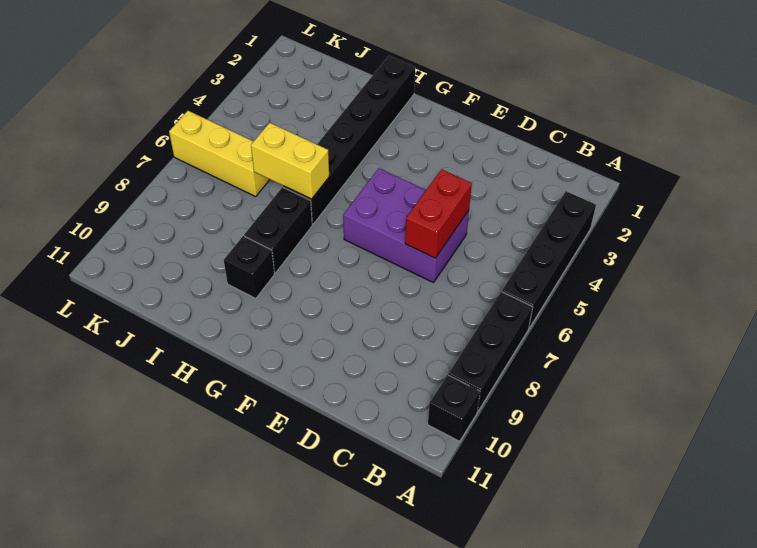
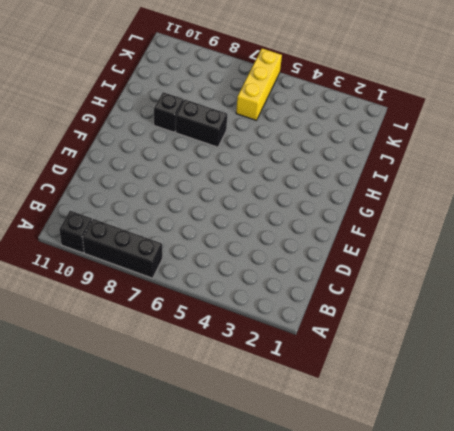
none -> black 1x4 brick [502,191,596,328]
none -> purple 2x3 brick [343,168,469,283]

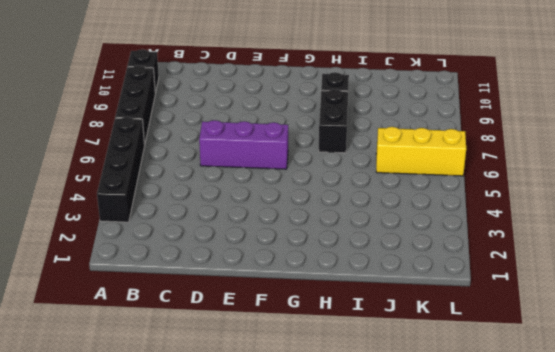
purple 1x3 brick [199,120,288,169] -> purple 2x3 brick [343,168,469,283]
none -> black 1x6 brick [283,56,415,224]
none -> red 1x2 brick [405,169,472,258]

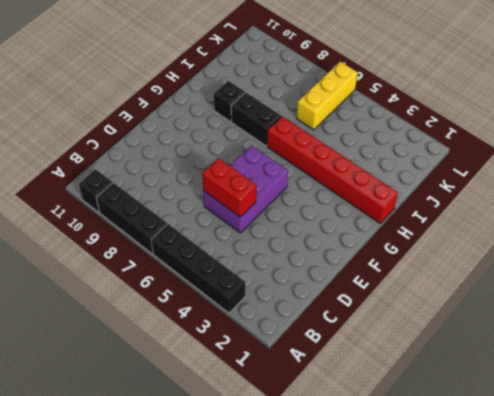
red 1x6 brick [267,116,398,224] -> black 1x6 brick [283,56,415,224]
none -> yellow 1x2 brick [251,123,329,199]

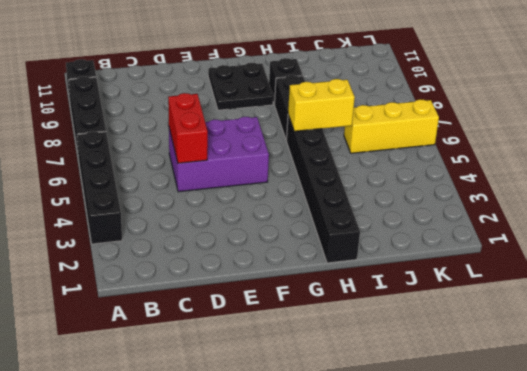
black 2x2 plate [208,63,273,110] -> none

